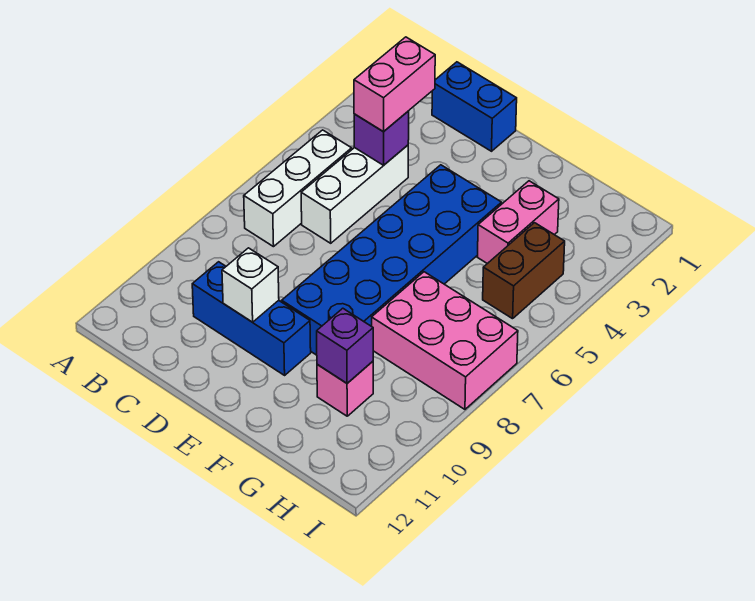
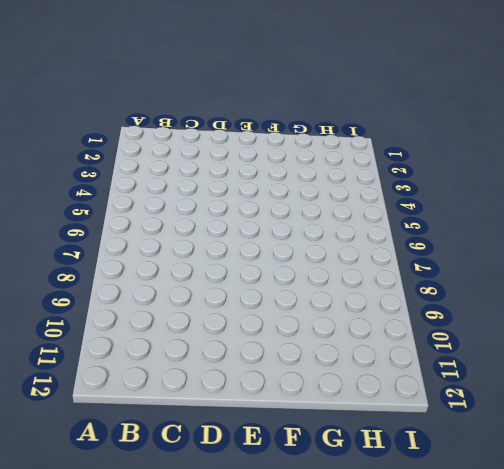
none -> white 1x3 brick [244,130,352,247]
none -> blue 1x2 brick [432,62,517,151]
none -> white 1x3 brick [301,145,408,243]

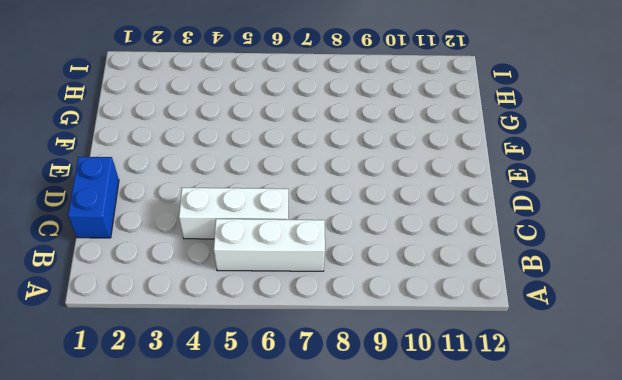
none -> blue 1x3 brick [192,262,311,375]
none -> blue 2x6 brick [282,165,502,355]
none -> pink 1x2 brick [478,181,559,264]

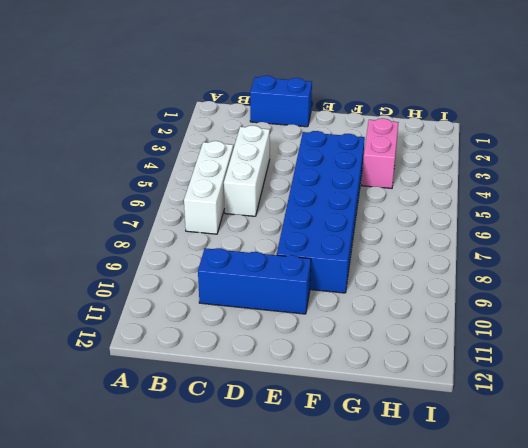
none -> pink 2x3 brick [372,272,518,409]
none -> pink 1x1 brick [317,361,373,416]
none -> brown 1x2 brick [483,223,565,319]

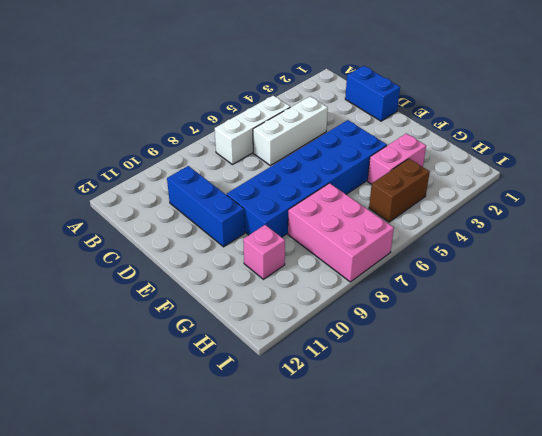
none -> purple 1x1 brick [354,111,409,165]
none -> white 1x1 brick [222,248,279,322]
none -> purple 1x1 brick [317,308,373,383]

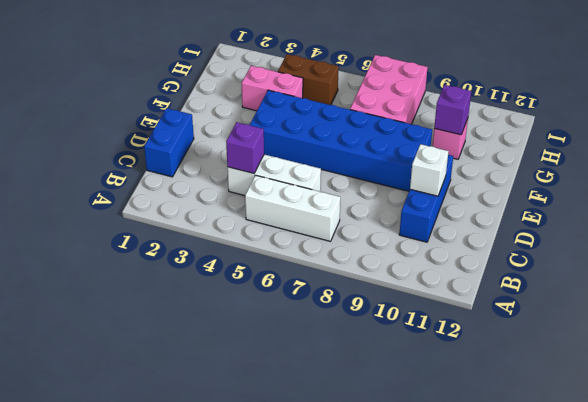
none -> pink 1x2 brick [354,37,435,132]

